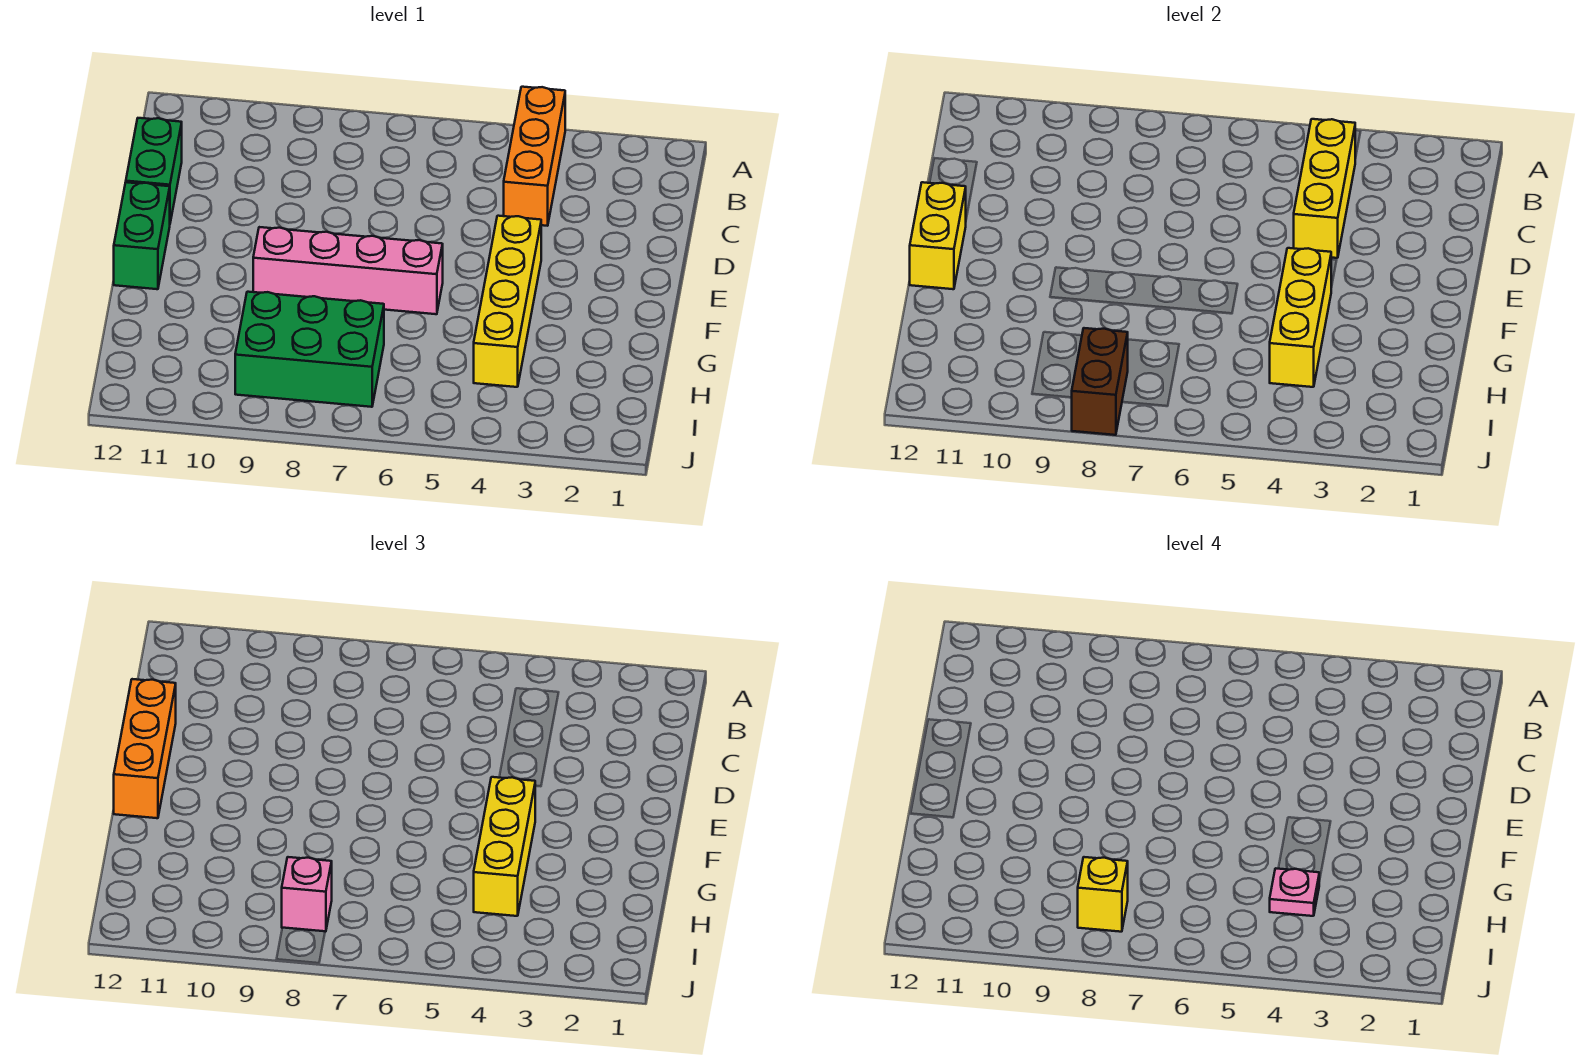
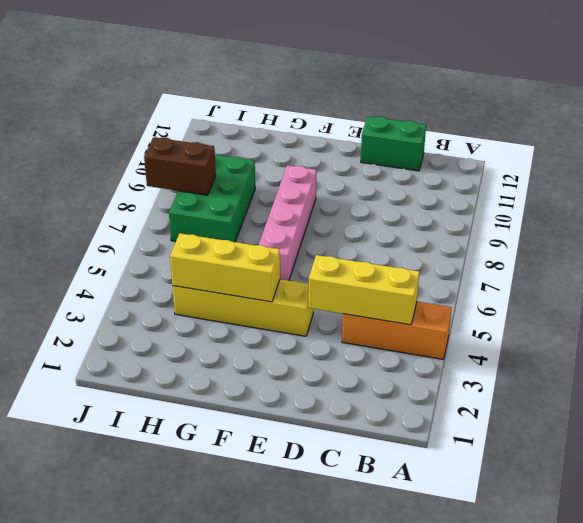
none -> green 1x2 brick [114,182,170,289]
none -> yellow 1x2 brick [910,182,966,289]
none -> orange 1x3 brick [114,679,176,818]

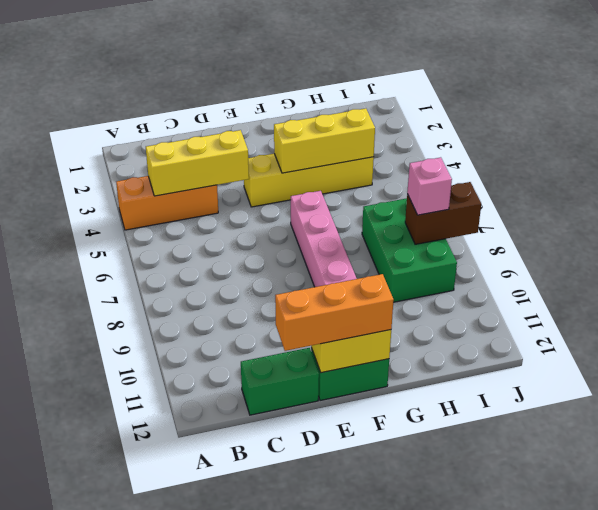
none -> yellow 1x3 brick [474,777,535,916]
none -> pink 1x1 plate [1270,868,1319,916]
none -> yellow 1x1 brick [1078,857,1128,932]

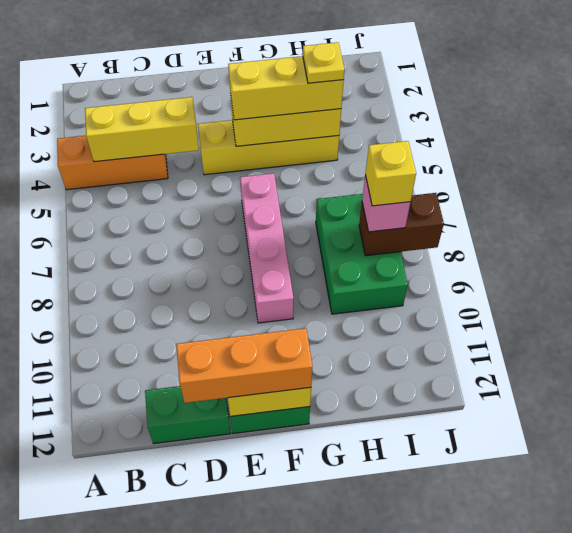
yellow 1x1 plate [303,42,344,83] -> pink 1x1 plate [1270,868,1319,916]

